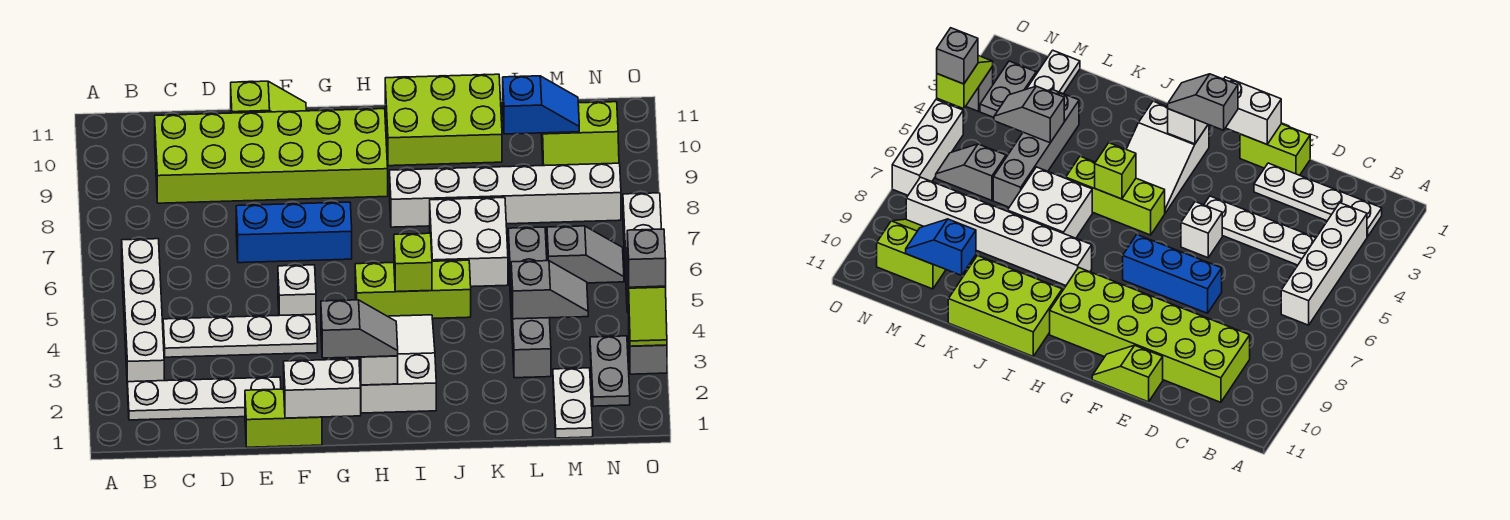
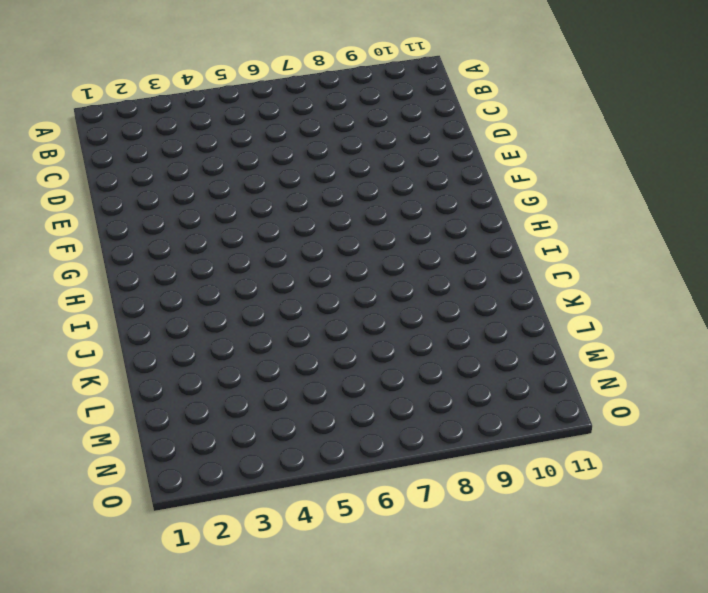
none -> white 1x4 plate [128,377,281,420]
none -> white 1x4 brick [122,239,164,389]
none -> white 1x4 plate [163,314,317,357]

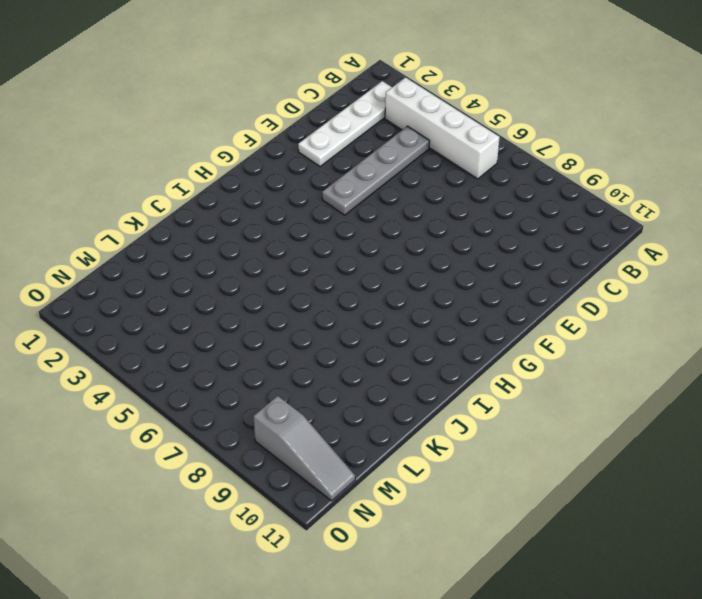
grey 1x4 plate [322,126,430,215] -> white 1x4 plate [163,314,317,357]
grey 1x3 slope [254,396,355,501] -> lime 2x2 slope [541,102,619,166]
none -> lime 2x6 brick [155,109,388,203]
none -> lime 1x2 brick [245,389,322,447]
none -> blue 1x3 brick [236,202,352,263]

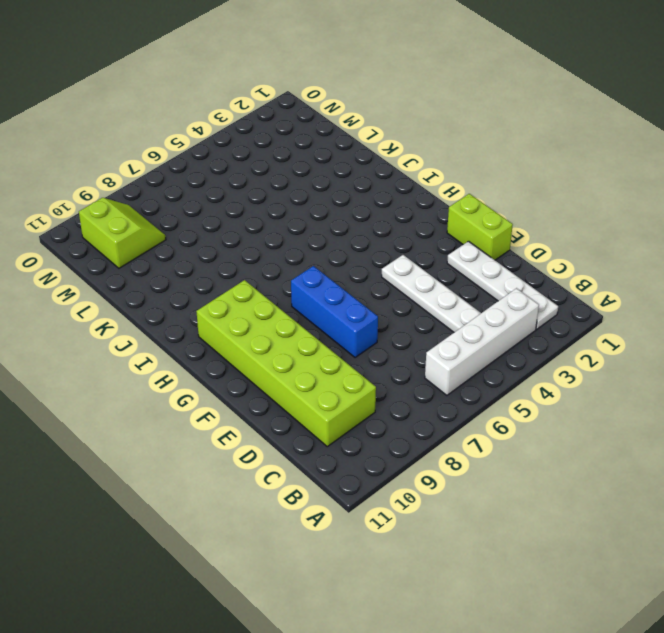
none -> lime 1x2 slope [231,81,306,113]
none -> white 1x1 brick [278,265,316,315]
none -> white 2x3 slope [358,315,436,413]

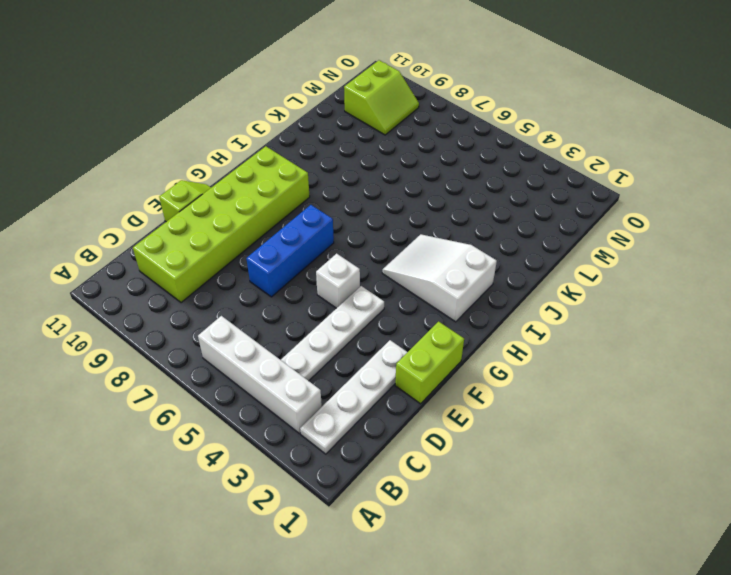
none -> lime 1x3 brick [355,260,471,319]
none -> white 1x6 brick [390,163,621,227]
none -> lime 2x3 brick [385,74,502,166]

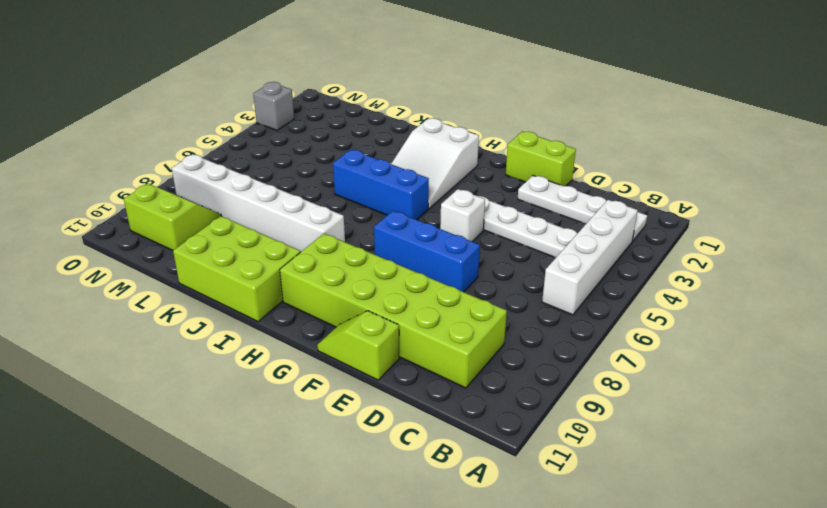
blue 1x3 brick [333,150,429,220] -> lime 1x3 brick [355,260,471,319]
none -> white 2x2 brick [430,198,508,287]
none -> grey 1x4 brick [508,227,551,378]
none -> white 1x2 plate [553,368,593,438]

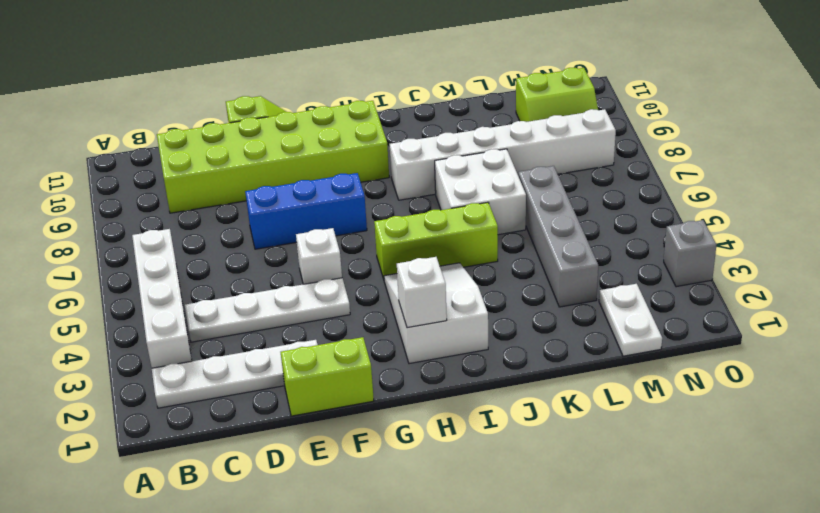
none -> lime 2x3 brick [385,74,502,166]
none -> grey 1x2 slope [547,226,624,283]
none -> grey 1x2 plate [590,336,630,406]

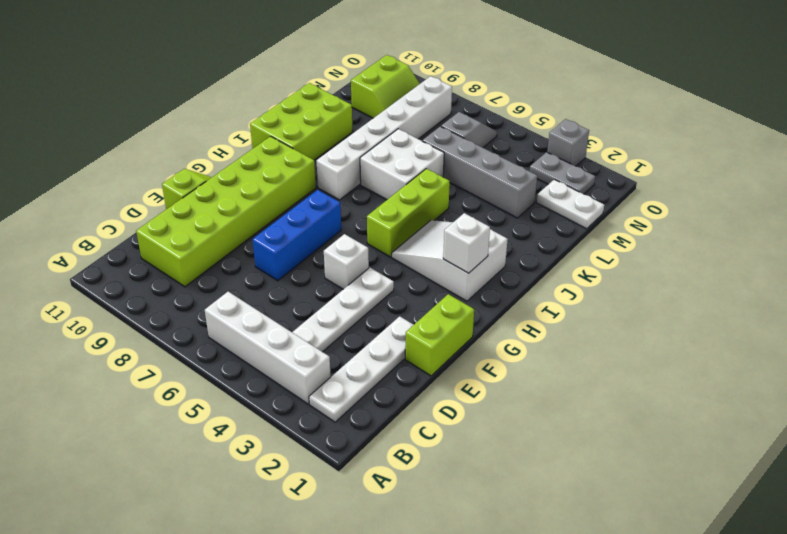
none -> white 1x3 brick [623,193,661,313]
none -> white 1x2 brick [284,359,361,418]
none -> lime 1x1 brick [394,233,432,292]

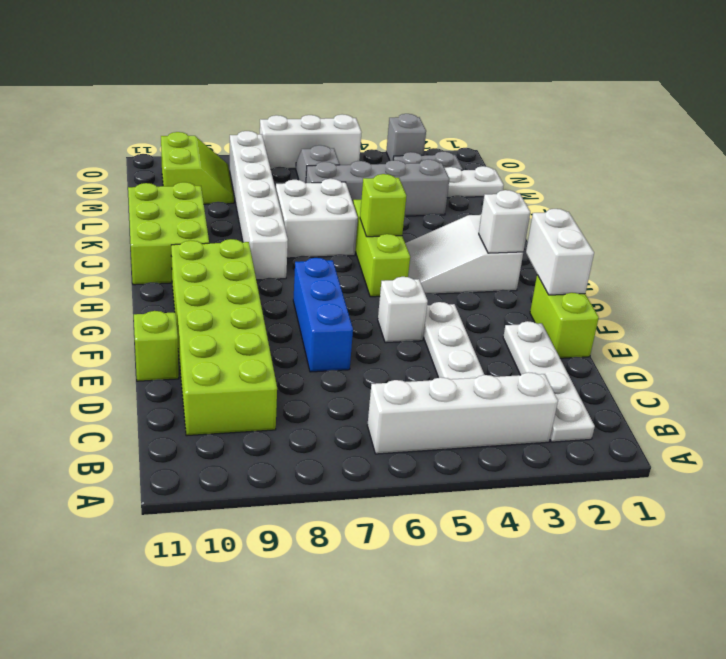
none -> grey 1x2 slope [511,261,588,319]
none -> blue 1x2 slope [503,76,579,134]
none -> lime 1x2 slope [627,263,667,346]

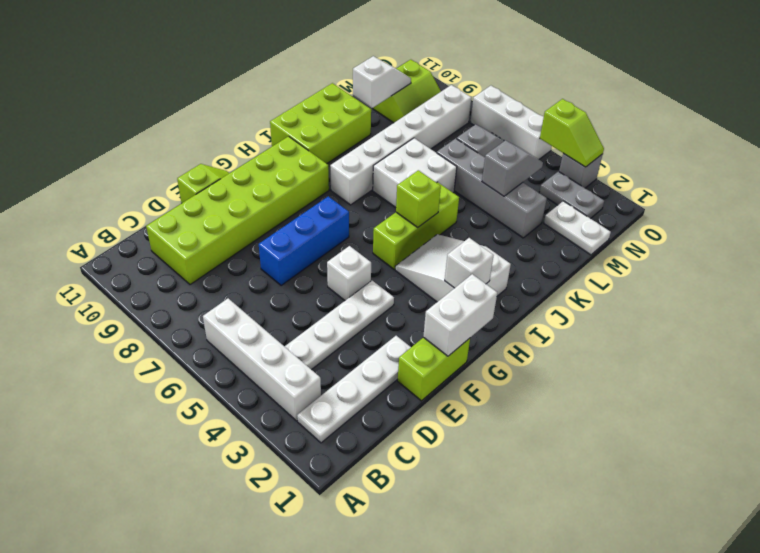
white 1x2 slope [353,56,411,108] -> blue 1x2 slope [503,76,579,134]
none -> grey 1x2 slope [321,300,398,358]
none -> grey 1x1 brick [627,229,666,287]

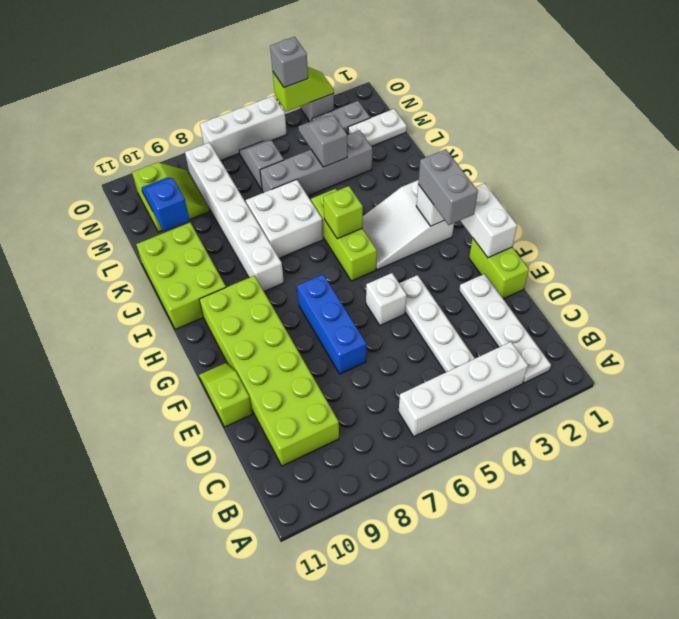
grey 1x2 brick [418,149,478,225] -> grey 1x2 slope [321,300,398,358]

